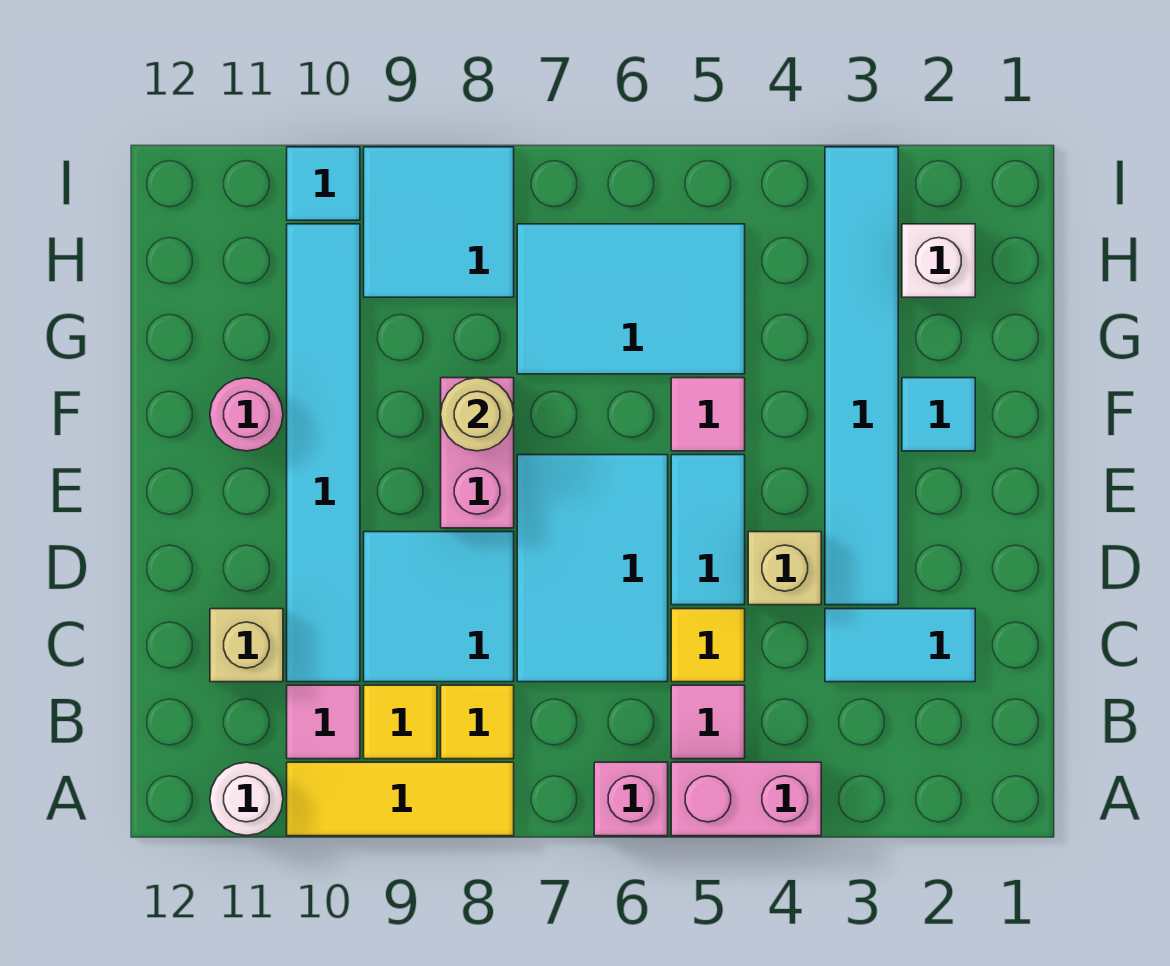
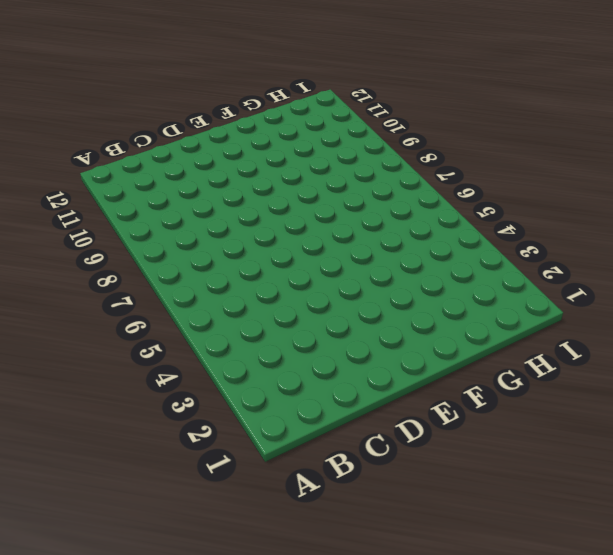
none -> pink 1x2 brick [671,762,821,836]
none -> pink 1x1 brick [594,762,668,836]
none -> yellow 1x3 tile [287,762,514,836]

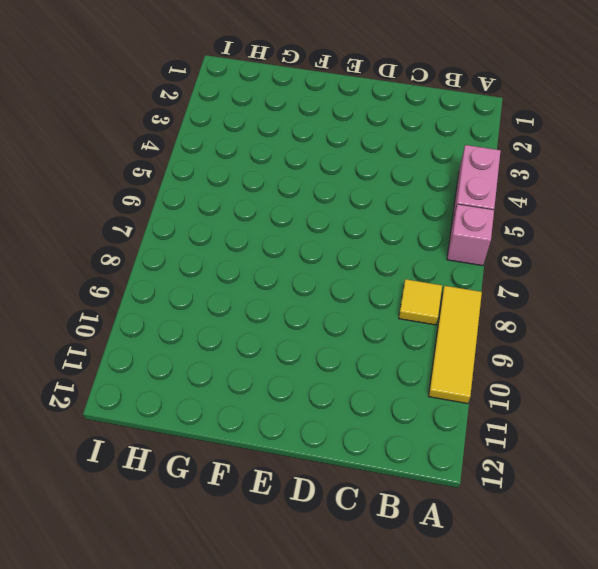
none -> white 1x1 round brick [210,762,283,835]
none -> pink 1x1 tile [671,685,745,759]
none -> yellow 1x1 tile [364,685,437,759]

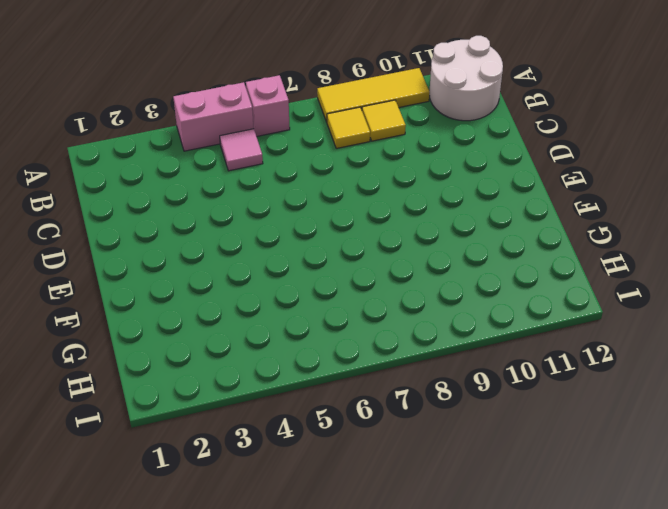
white 2x2 round brick [429,36,503,121] -> white 1x1 round brick [210,762,283,835]
none -> pink 1x1 tile [287,685,360,759]
none -> cyan 1x2 tile [825,609,975,682]
none -> yellow 1x1 tile [671,609,745,682]

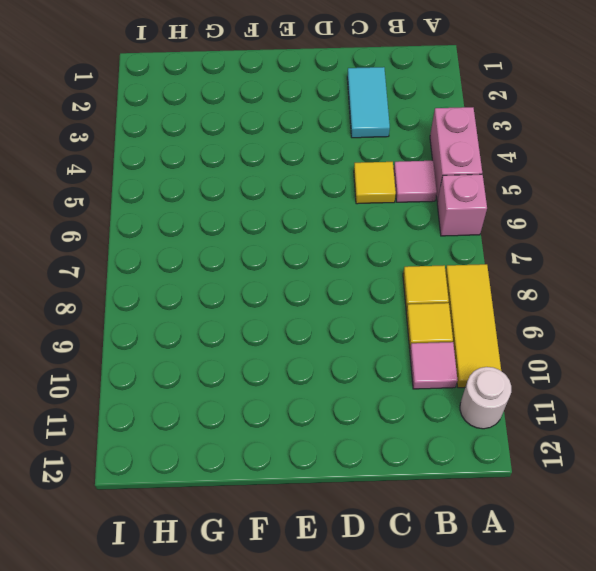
none -> cyan 2x3 tile [517,455,668,682]
none -> cyan 2x2 tile [364,532,514,682]
none -> cyan 1x6 tile [287,224,360,682]

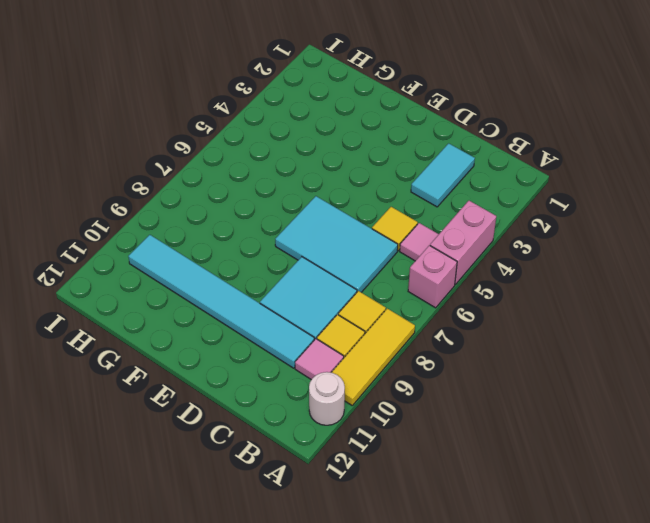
none -> tan 1x1 brick [210,609,283,682]
none -> cyan 1x6 tile [825,147,898,605]
none -> tan 1x1 brick [748,532,821,605]

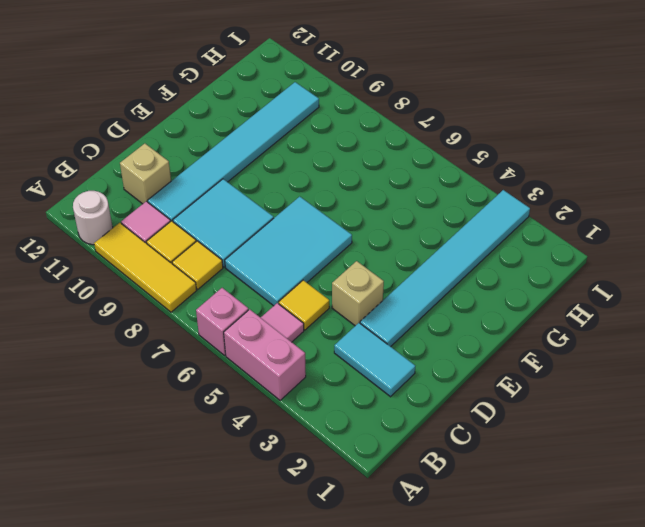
none -> cyan 1x2 tile [671,455,745,605]
none -> pink 1x2 brick [441,378,514,528]
none -> cyan 1x1 tile [902,378,975,451]

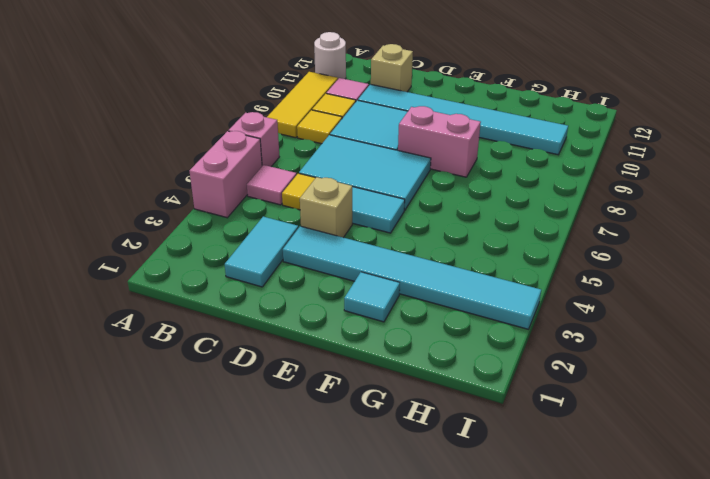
none -> pink 1x1 tile [671,378,745,451]
none -> pink 1x1 round brick [210,378,283,451]
none -> cyan 2x3 tile [517,224,745,374]

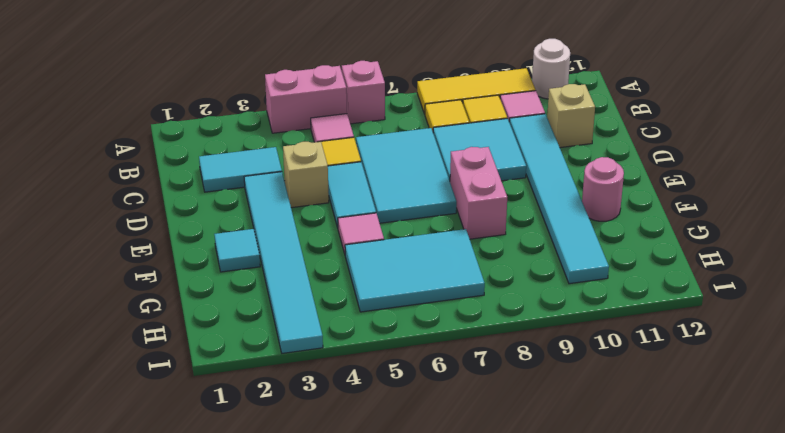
none -> white 1x1 brick [902,224,975,297]
none -> cyan 2x2 tile [364,147,514,297]
none -> cyan 1x1 tile [287,147,360,220]

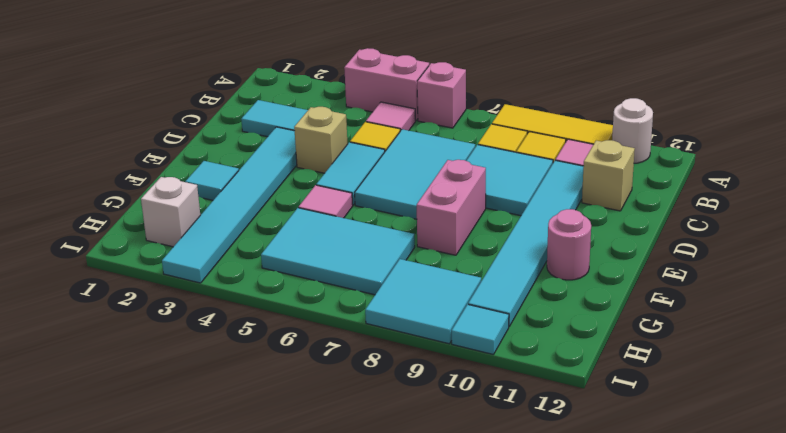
none -> tan 1x1 round brick [441,378,514,451]

